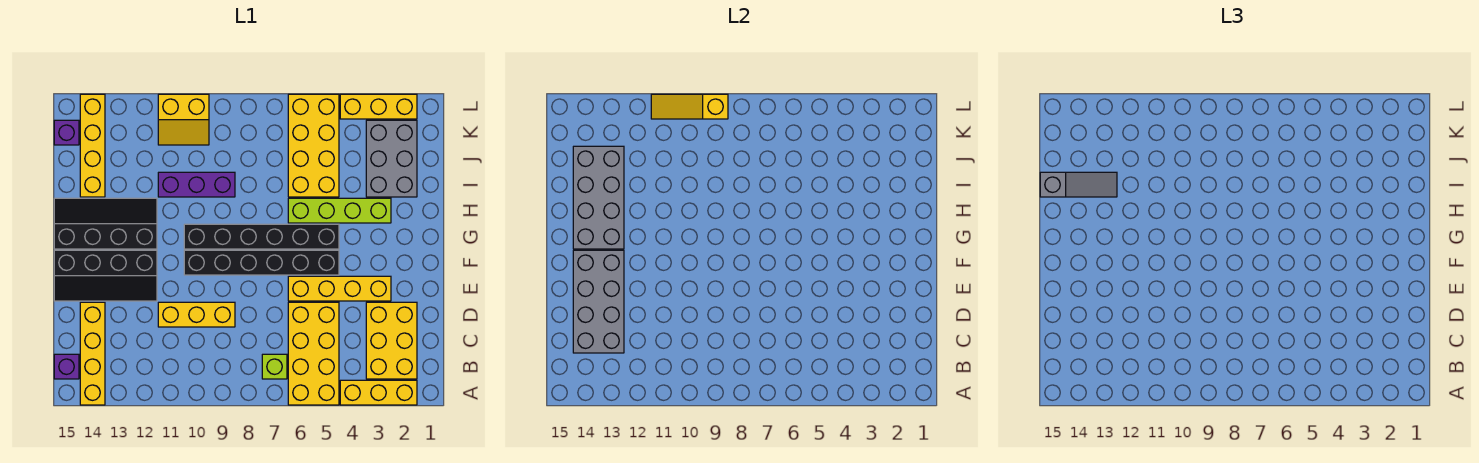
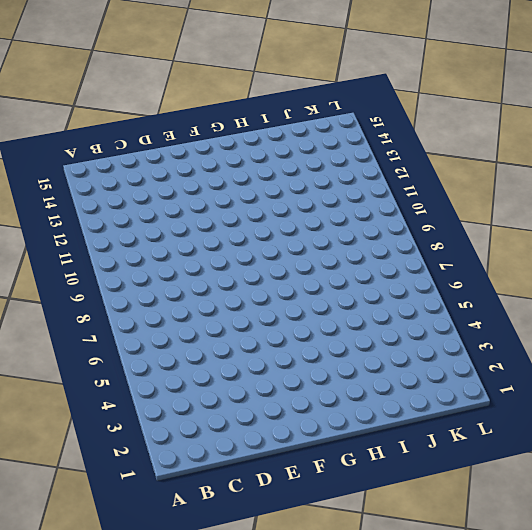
none -> yellow 1x3 brick [340,380,417,405]
none -> yellow 2x4 brick [288,302,339,405]
none -> yellow 1x4 brick [80,302,105,405]

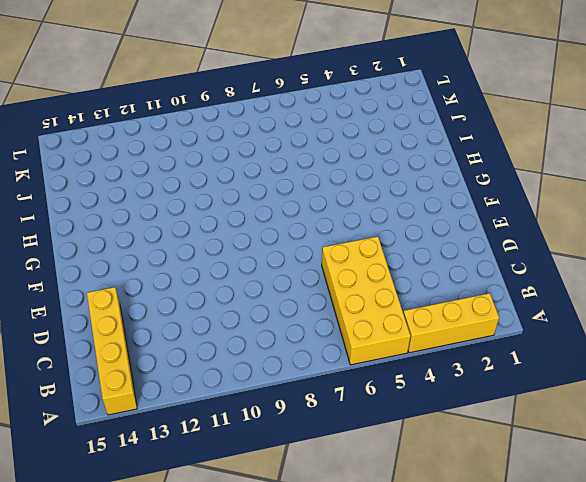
none -> yellow 2x3 brick [366,302,417,379]
none -> lime 1x1 brick [262,354,287,379]
none -> purple 1x1 brick [54,354,79,379]

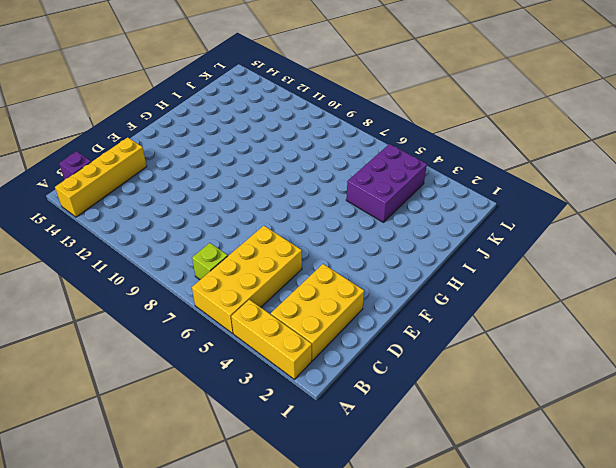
purple 2x3 brick [346,144,427,222] -> yellow 2x4 brick [288,94,339,197]
none -> yellow 1x3 brick [158,302,235,327]
none -> yellow 1x4 brick [288,276,391,301]
none -> black 2x4 slope [54,250,157,301]

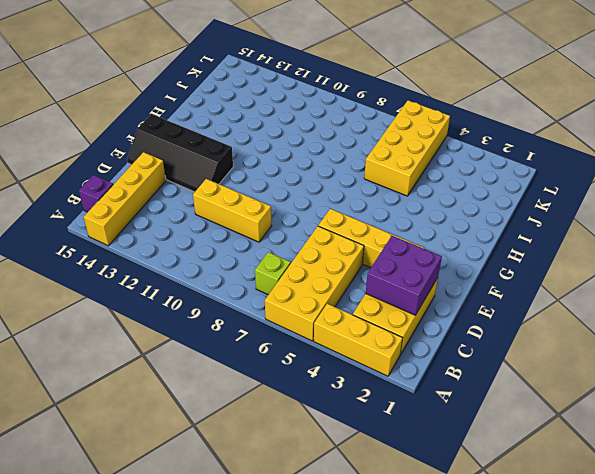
purple 2x2 brick [366,236,442,315] -> none
none -> black 1x6 brick [184,250,339,275]
none -> black 1x6 brick [184,224,339,249]
none -> black 2x4 slope [54,198,157,249]

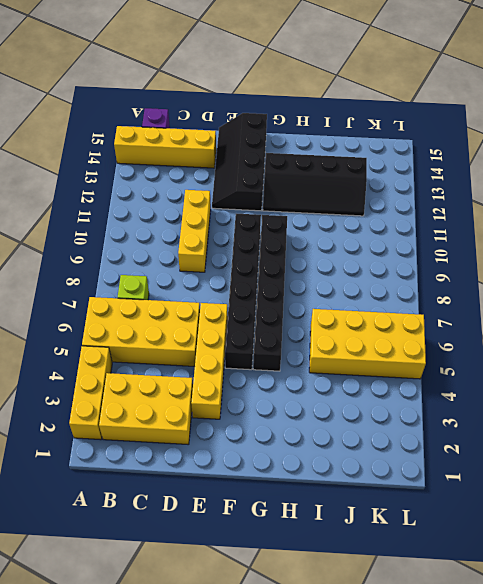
black 2x4 slope [263,153,367,216] -> black 2x4 slope turned to [54,198,157,249]
none -> lime 1x4 brick [288,198,391,223]
none -> grey 2x3 brick [366,120,417,197]
none -> purple 1x3 brick [158,172,235,197]

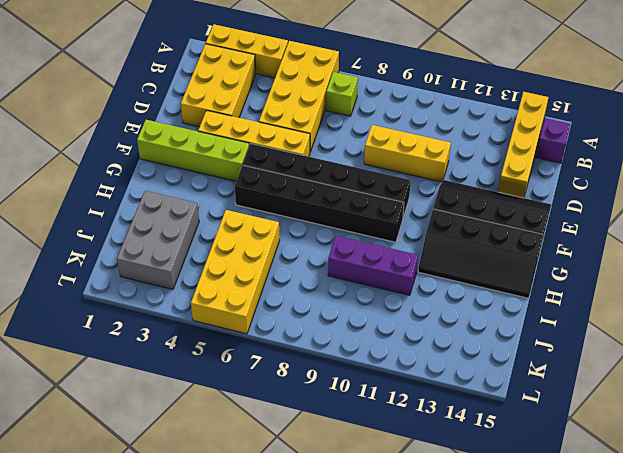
lime 1x4 brick [137,120,249,181] -> lime 1x4 brick moved to [288,198,391,223]
none -> yellow 1x4 brick [80,94,105,197]
none -> yellow 2x2 slope [158,94,209,145]
none -> purple 1x1 brick [54,120,79,145]

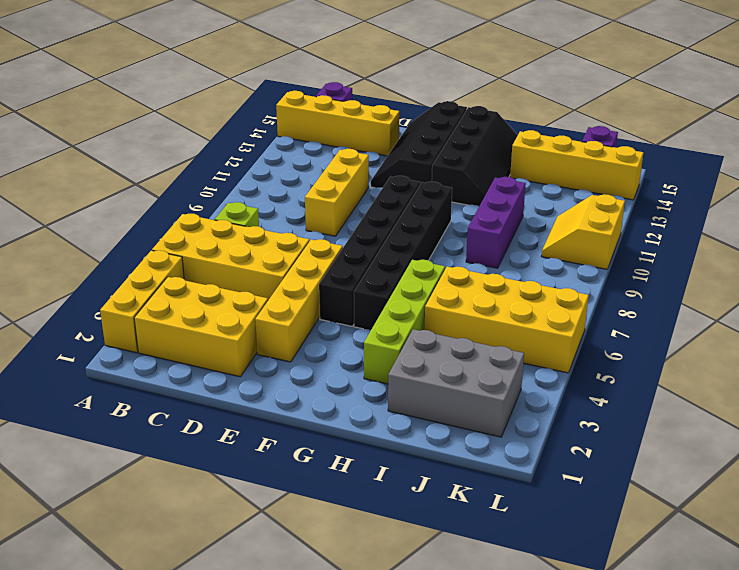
none -> yellow 1x3 brick [340,94,417,119]
none -> grey 2x4 brick [573,250,624,353]
none -> grey 2x4 brick [573,146,624,249]

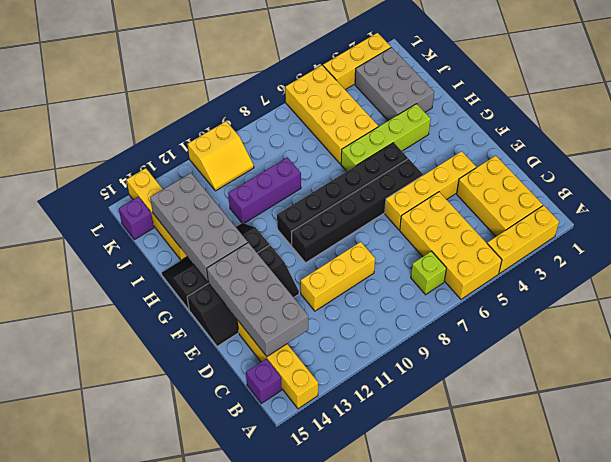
none -> yellow 1x3 slope [651,94,728,119]
none -> grey 1x3 slope [1040,172,1117,197]

